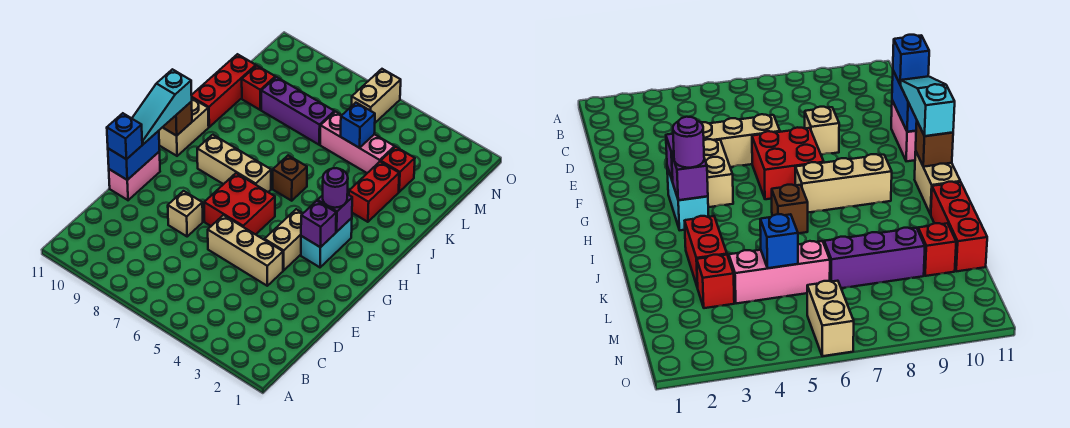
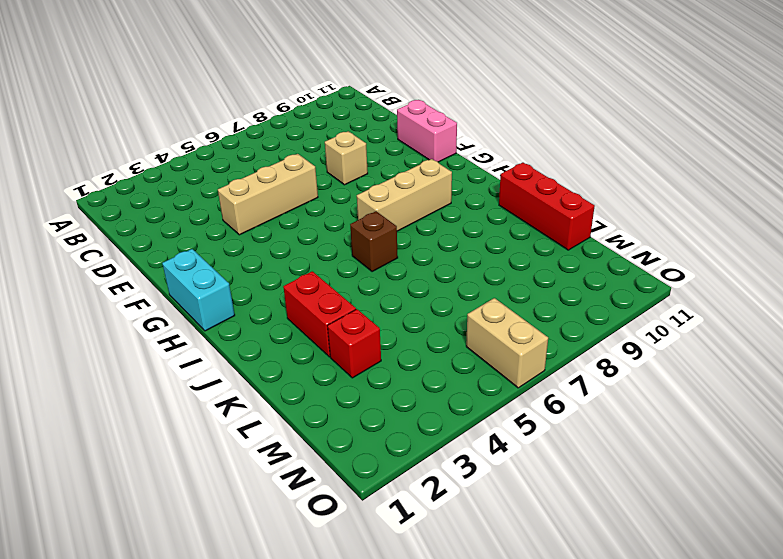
cyan 1x2 brick [162,249,235,331] -> cyan 1x2 brick moved to [301,218,352,267]
none -> tan 1x2 brick [264,209,303,270]
none -> red 2x2 brick [204,173,275,235]
none -> tan 1x2 brick [159,98,209,156]

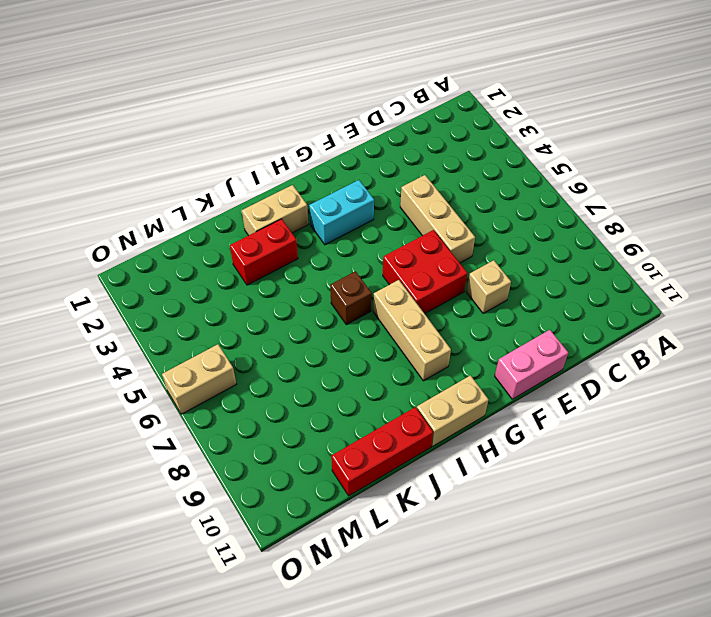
tan 1x2 brick [242,185,308,235] -> tan 1x2 brick moved to [264,209,303,270]
none -> red 1x1 brick [381,147,415,192]
none -> pink 1x3 brick [320,112,395,173]
none -> purple 1x3 brick [261,77,334,145]

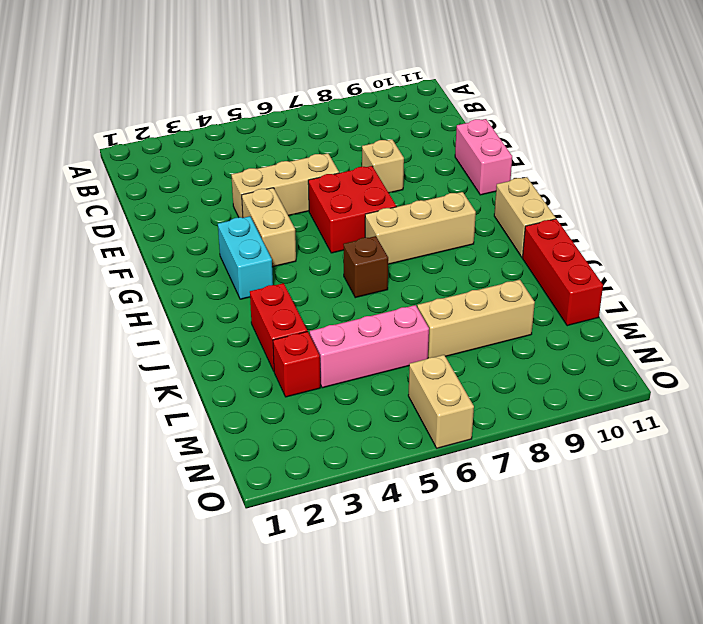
tan 1x3 brick [417,280,535,358] -> purple 1x3 brick [261,77,334,145]
none -> red 1x1 brick [242,66,275,110]
none -> blue 1x2 brick [108,131,160,180]
none -> purple 1x1 brick [301,201,336,247]

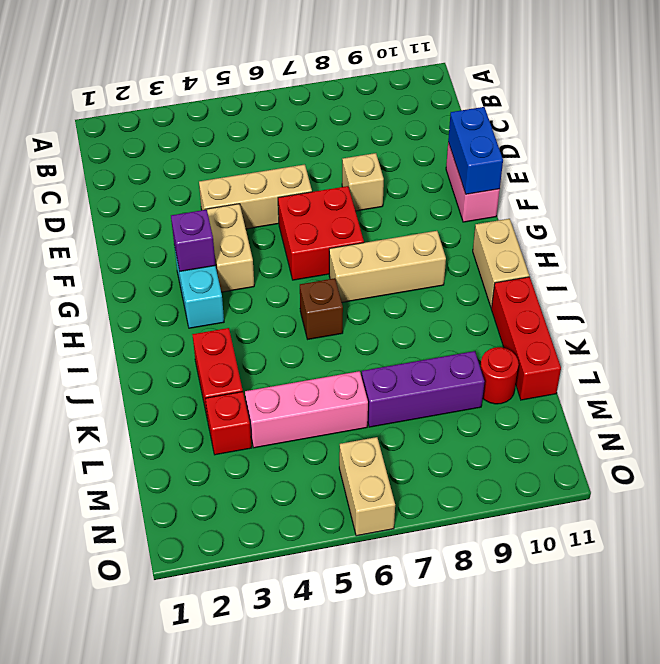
red 1x1 round brick [480,347,519,404] -> red 1x1 brick [242,66,275,110]
none -> purple 1x1 brick [318,194,352,232]
none -> brown 1x1 brick [163,102,192,136]
none -> blue 1x1 brick [340,103,375,148]

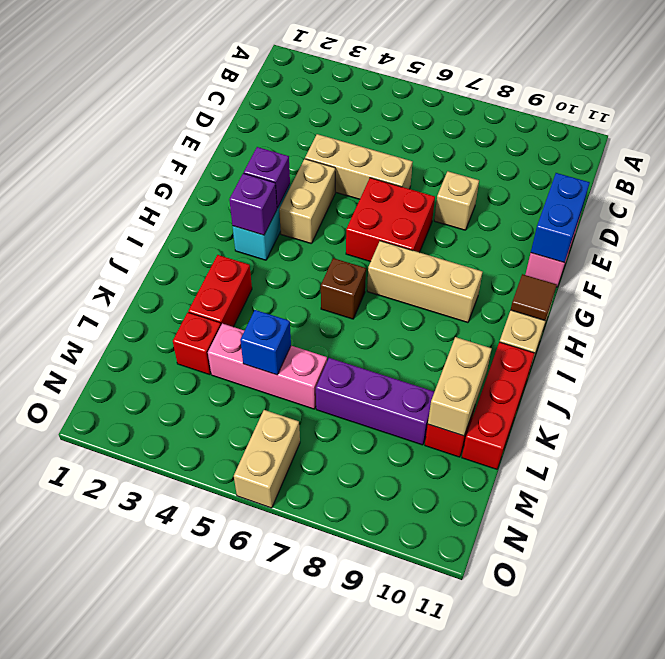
brown 1x1 tile [511,274,556,321] -> brown 1x1 brick [163,102,192,136]
tan 1x2 brick [428,337,492,436] -> none
none -> blue 1x1 brick [107,113,142,159]
none -> cyan 1x3 slope [132,69,192,144]
none -> purple 1x1 round brick [323,168,348,208]

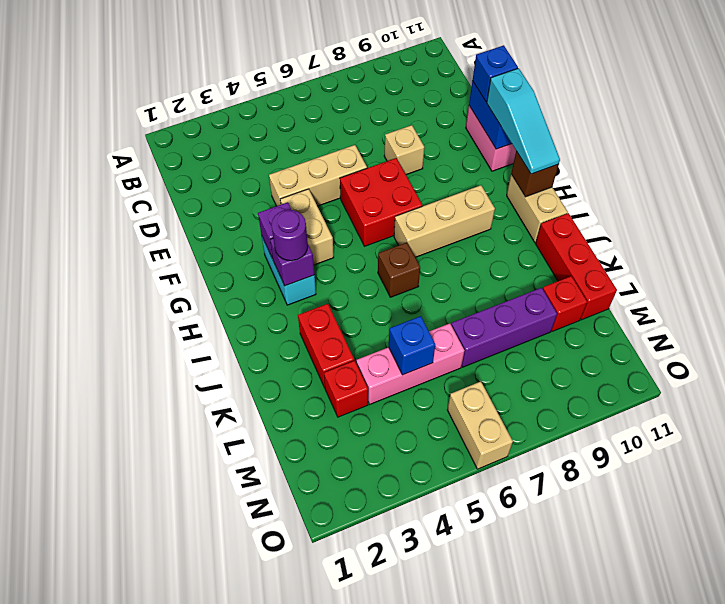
cyan 1x3 slope [487,68,560,174] -> cyan 1x3 slope turned to [132,69,192,144]

